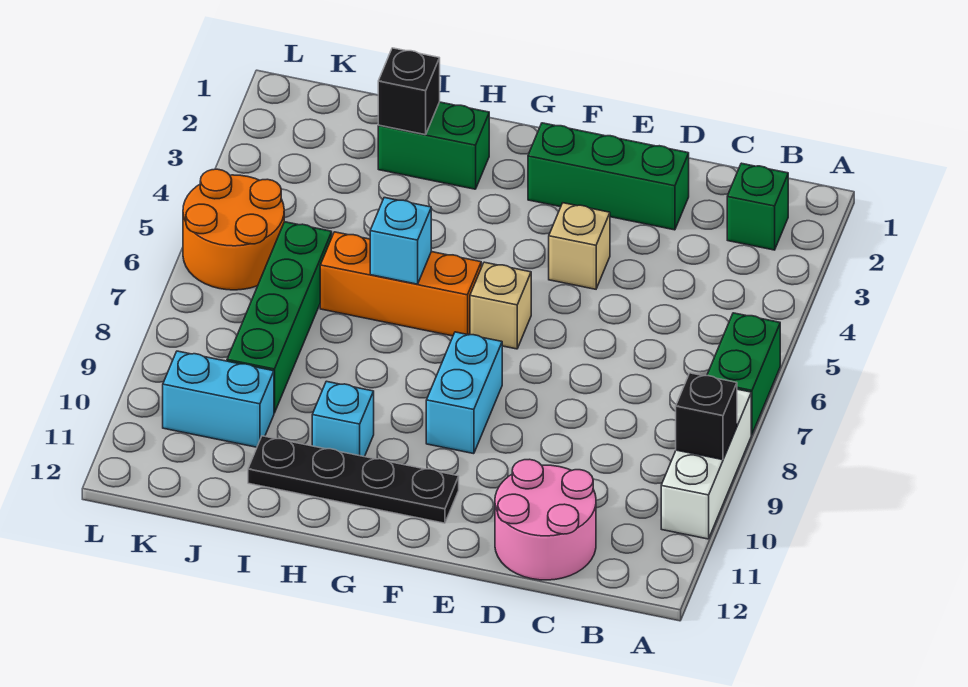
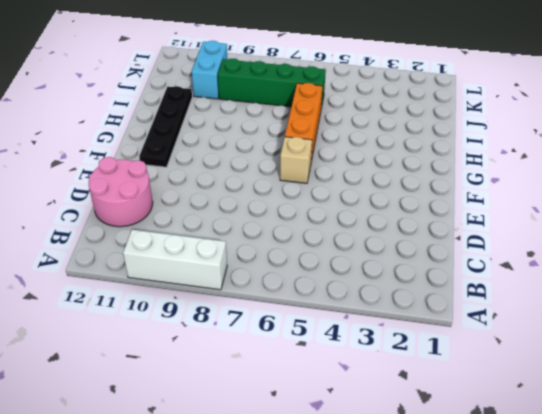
none -> green 1x2 brick [707,313,780,434]
none -> green 1x1 brick [727,163,788,250]
none -> green 1x3 brick [528,123,689,230]

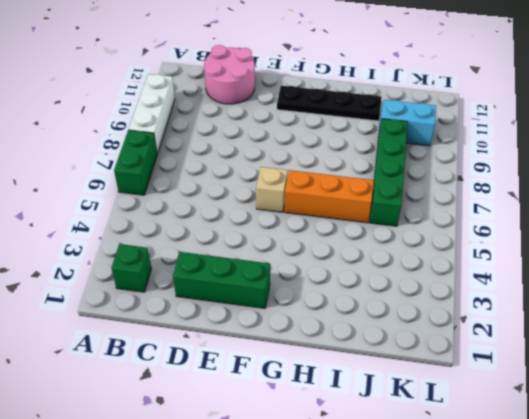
none -> tan 1x1 brick [549,203,610,289]
none -> cyan 1x2 brick [426,332,502,454]
none -> green 1x2 brick [378,102,489,189]

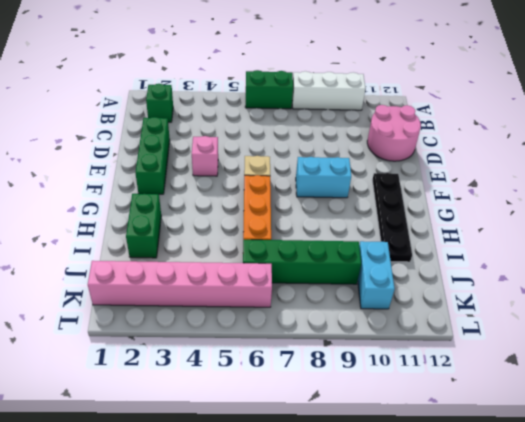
pink 1x1 brick [192,136,218,176] -> tan 1x1 brick [549,203,610,289]
pink 1x6 brick [88,261,272,307] -> orange 2x2 round brick [183,169,284,290]
none -> cyan 1x1 brick [312,381,374,457]
none -> black 1x1 brick [676,373,737,460]
none -> cyan 1x1 brick [370,198,431,284]

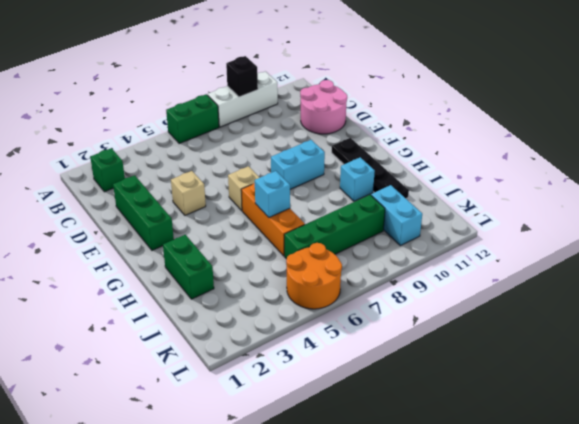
none -> black 1x1 brick [378,48,440,135]

